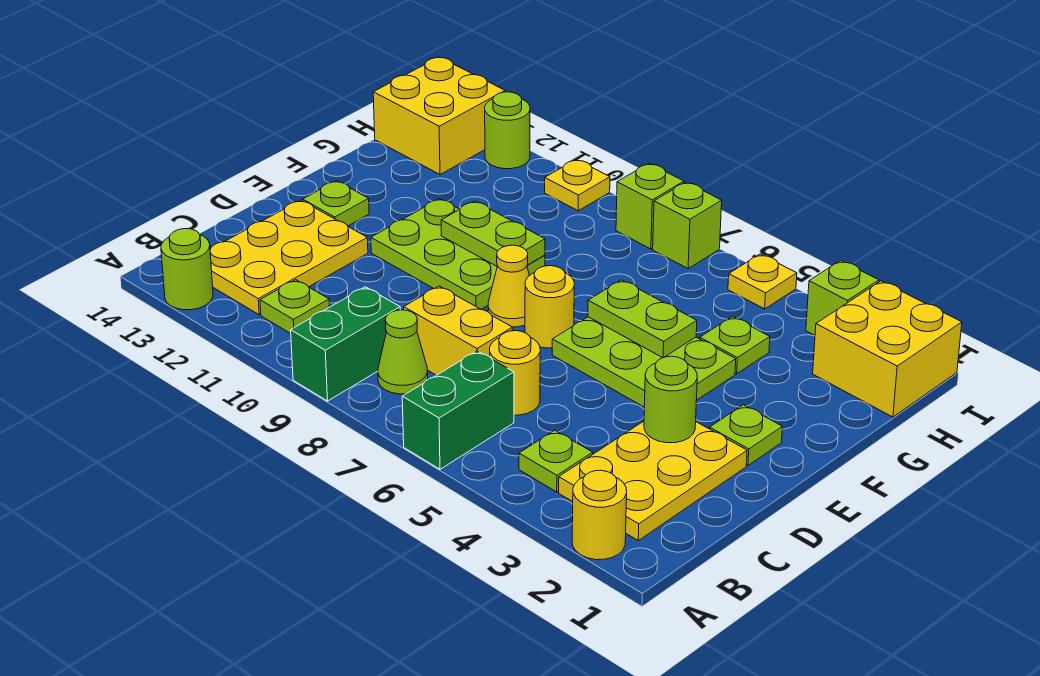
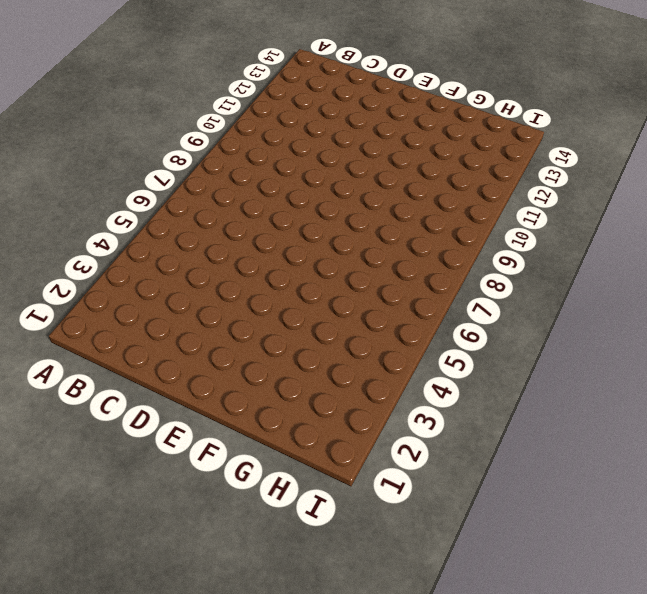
none -> yellow 1x1 round brick [572,470,627,560]
none -> green 1x2 brick [402,351,514,469]
none -> green 1x2 brick [291,287,400,401]

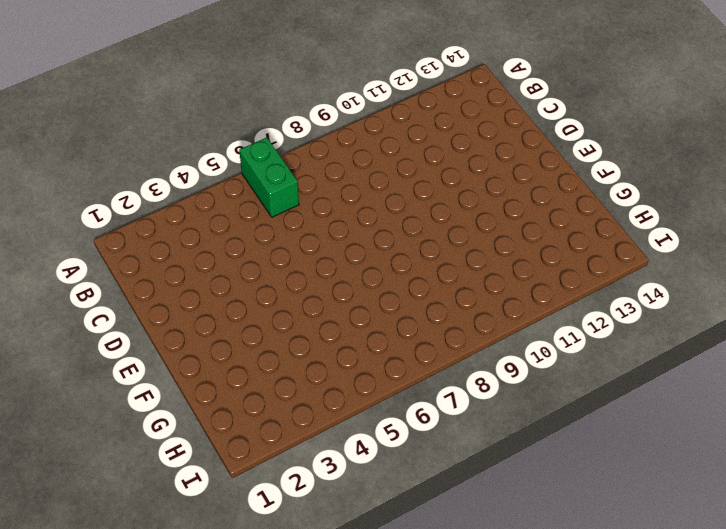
none -> yellow 1x1 round brick [572,470,627,560]
none -> green 1x2 brick [291,287,400,401]
none -> lime 1x1 round brick [161,229,213,310]

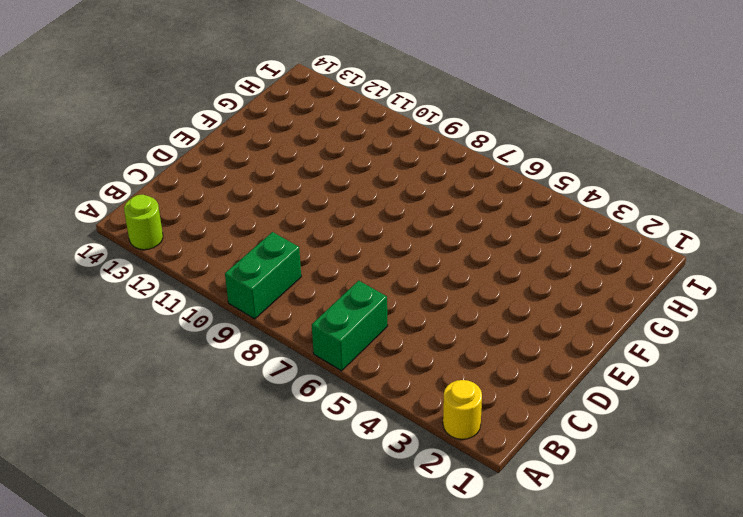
none -> yellow 2x3 plate [559,421,747,540]
none -> lime 1x1 plate [519,430,593,492]
none -> lime 1x1 cone [378,310,428,394]

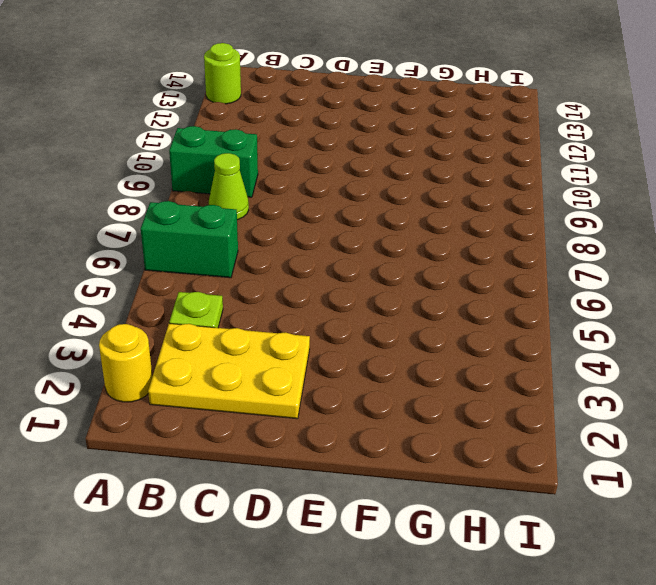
none -> lime 1x1 plate [260,280,329,334]
none -> yellow 2x3 plate [210,200,368,315]
none -> yellow 1x1 round brick [490,331,540,415]

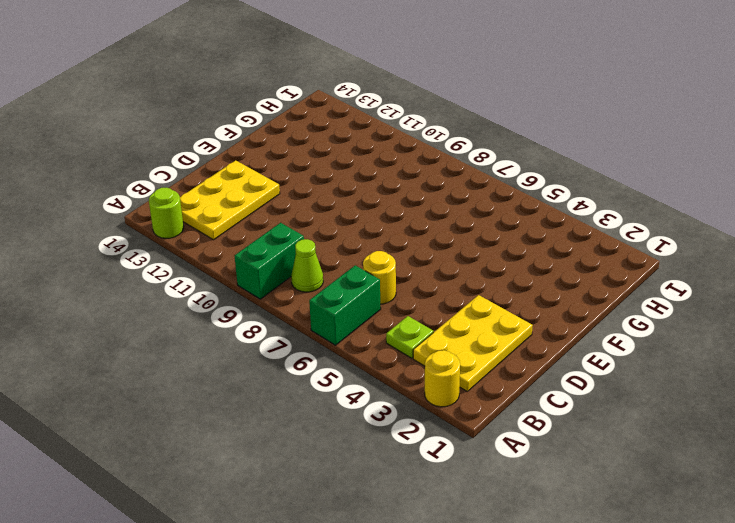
none -> lime 1x1 plate [260,280,329,334]
none -> yellow 1x2 brick [404,286,512,375]
none -> lime 1x1 plate [710,405,782,465]

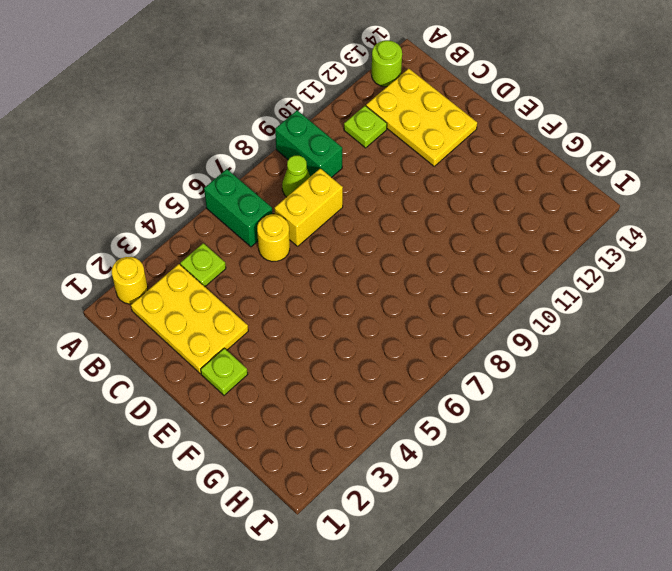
none -> lime 2x3 plate [552,317,736,407]
none -> yellow 1x1 round brick [525,266,574,348]
none -> yellow 1x1 cone [488,245,529,327]

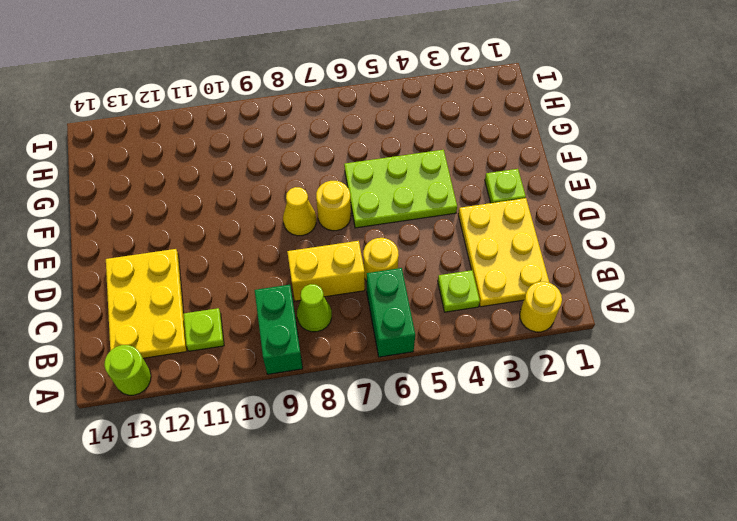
none -> lime 2x3 plate [371,199,545,309]
none -> lime 1x1 plate [303,181,369,226]
none -> lime 1x1 plate [700,317,770,374]

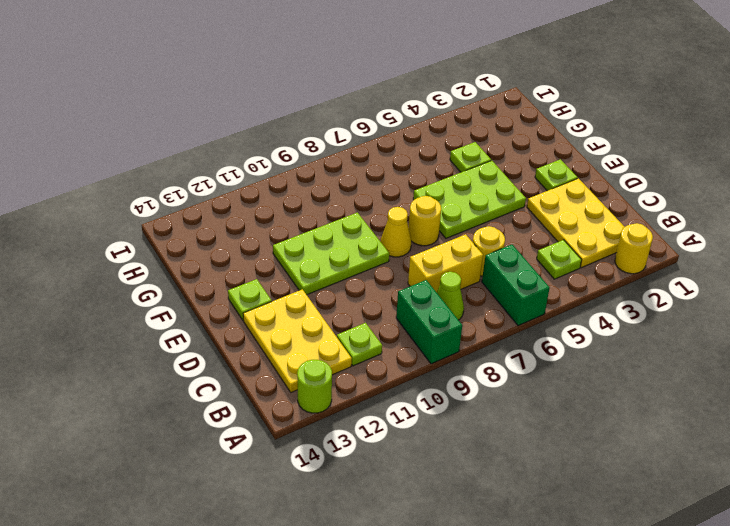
none -> yellow 2x2 brick [813,281,962,417]
none -> yellow 2x2 brick [373,57,505,174]
none -> lime 1x1 brick [806,261,879,335]

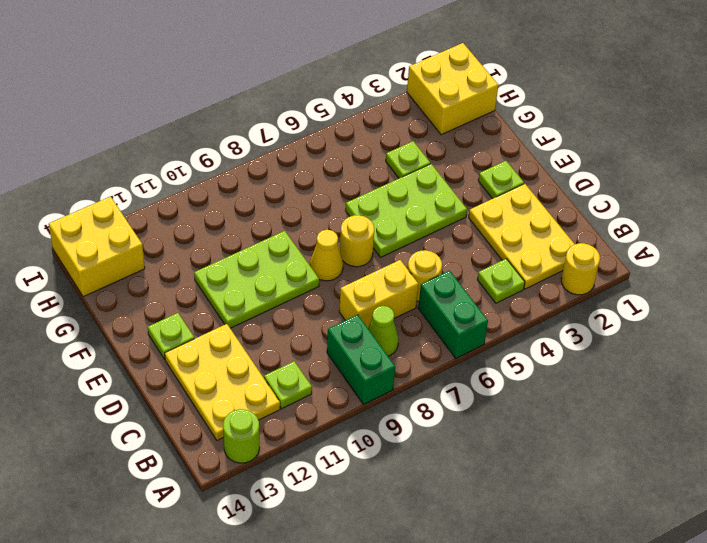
none -> lime 1x1 brick [806,261,879,335]
none -> yellow 1x1 plate [728,254,797,309]
none -> lime 1x1 brick [653,182,722,269]

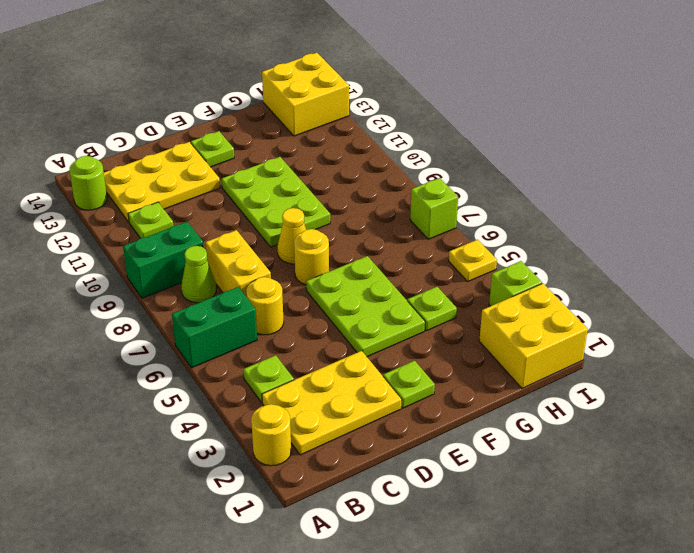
none -> lime 1x1 brick [616,163,684,249]
none -> yellow 1x1 plate [545,159,610,211]
none -> lime 1x1 round brick [485,92,530,169]

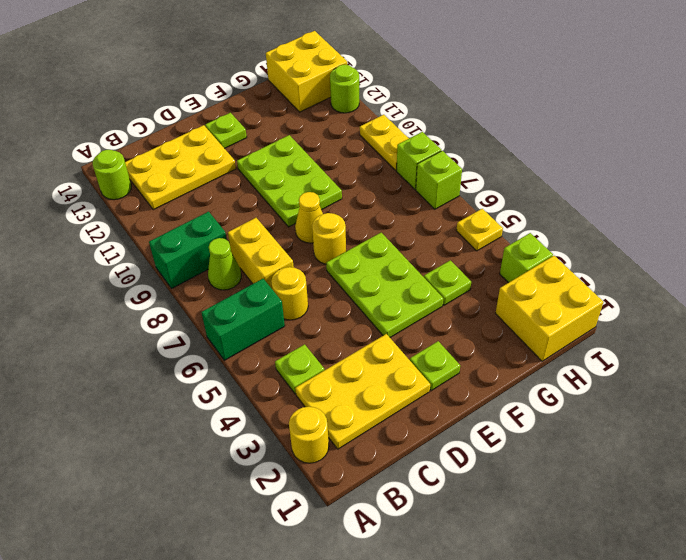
yellow 1x2 plate [360,115,409,170] -> yellow 1x1 plate [545,159,610,211]
none -> lime 1x1 plate [260,280,329,334]
none -> lime 1x1 round brick [644,356,697,443]
none -> lime 1x2 plate [588,280,697,358]

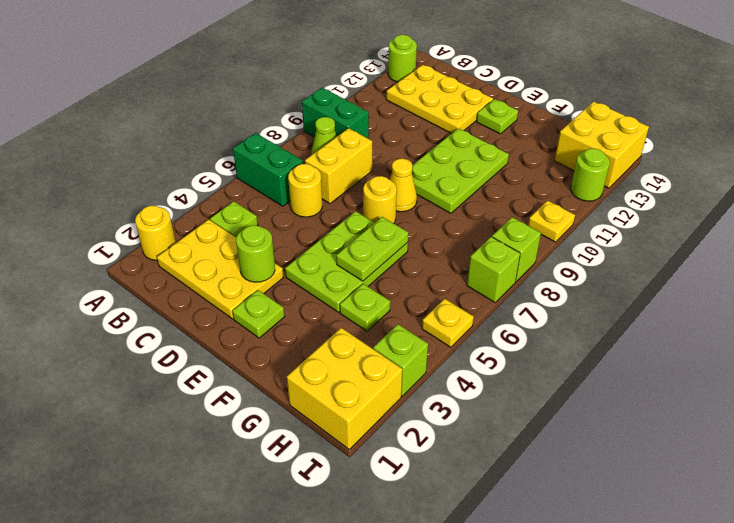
none -> lime 1x1 plate [260,280,329,334]
none -> lime 1x2 plate [441,201,545,266]

